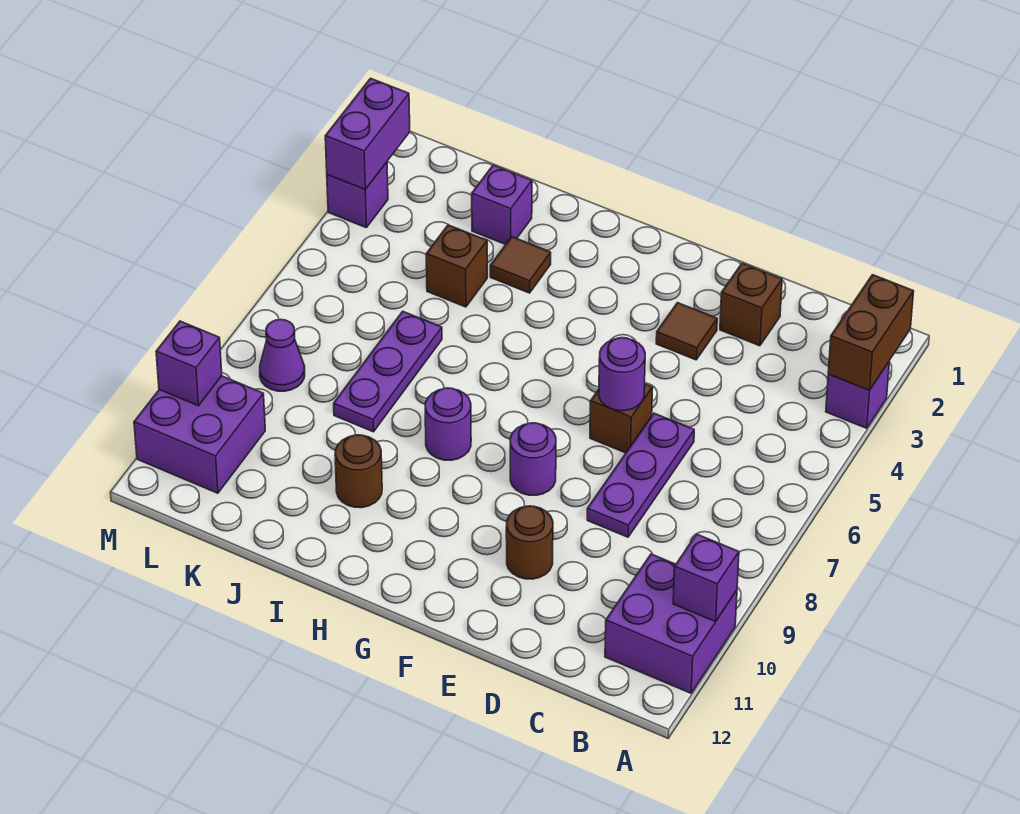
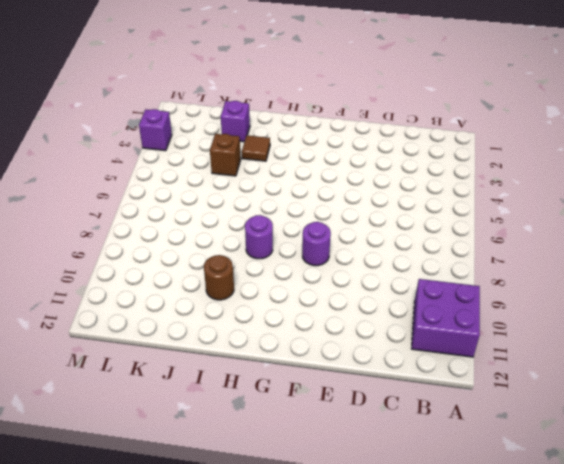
none -> purple 1x1 brick [826,361,890,428]
none -> brown 1x1 brick [720,263,782,346]
none -> purple 1x3 plate [587,413,694,537]

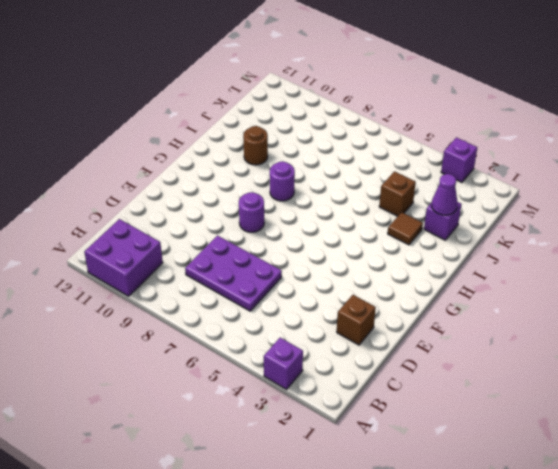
purple 2x3 plate [185,236,282,311] -> purple 1x3 plate [587,413,694,537]
purple 1x1 cone [432,174,457,215] -> purple 1x1 cone moved to [260,319,305,391]
none -> brown 1x1 tile [656,303,717,360]
none -> brown 1x1 brick [590,384,653,453]
none -> brown 1x1 round brick [506,506,553,579]

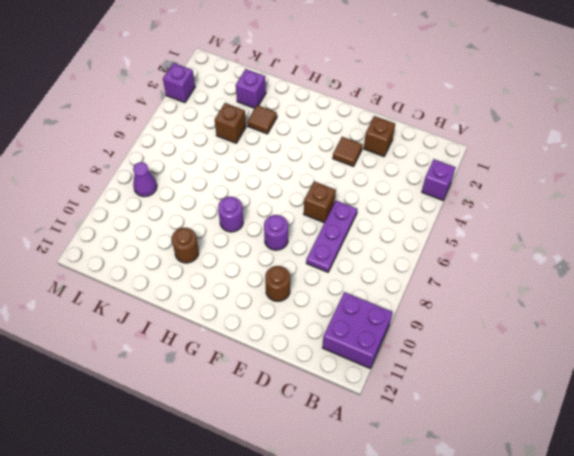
none -> purple 1x3 plate [334,311,442,432]
none -> purple 2x2 brick [134,376,265,493]
none -> brown 1x2 brick [828,275,914,391]

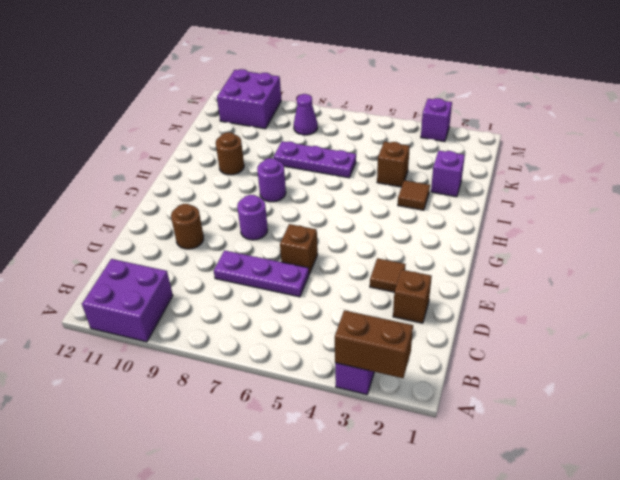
none -> purple 1x1 brick [673,534,739,622]
none -> purple 1x1 round brick [599,338,645,411]
none -> purple 1x2 brick [325,78,410,189]

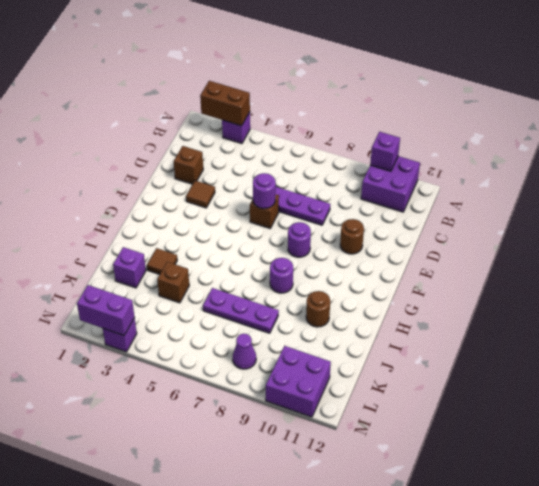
none -> purple 1x1 brick [156,321,222,406]

